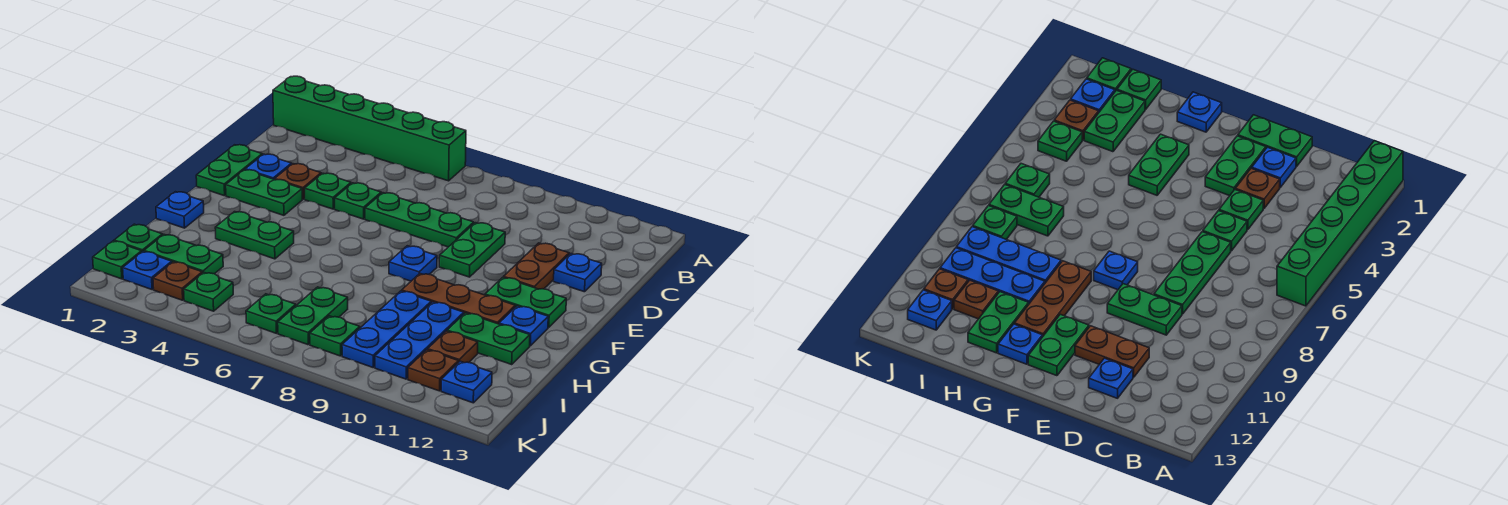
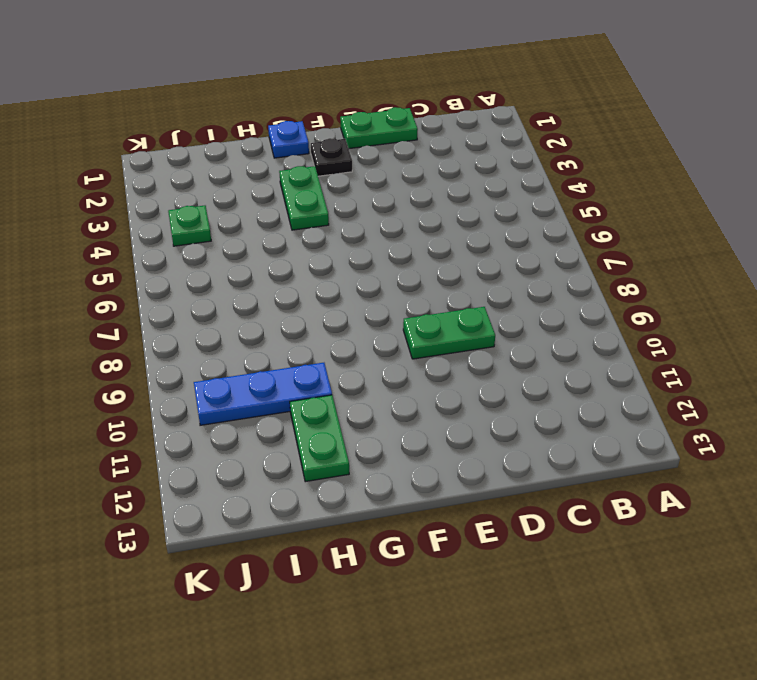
black 1x1 plate [311,138,352,176] -> none
none -> green 1x6 brick [273,76,466,181]
none -> blue 1x1 plate [245,154,292,179]
none -> brown 1x1 plate [275,164,321,199]
none -> green 1x1 plate [305,173,351,209]

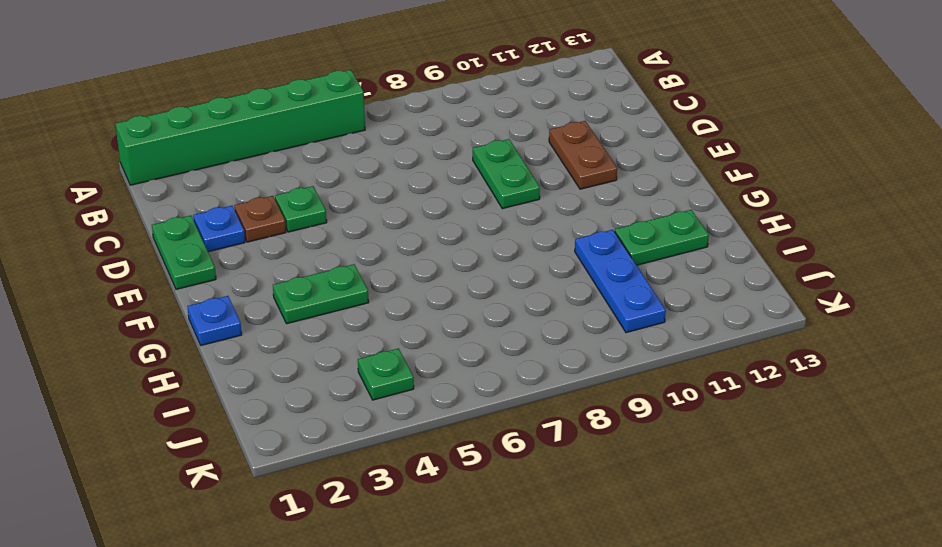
none -> green 1x1 plate [335,183,381,219]
none -> green 1x3 plate [365,193,474,247]
none -> blue 1x1 plate [554,254,602,292]
none -> green 1x2 plate [226,170,302,215]

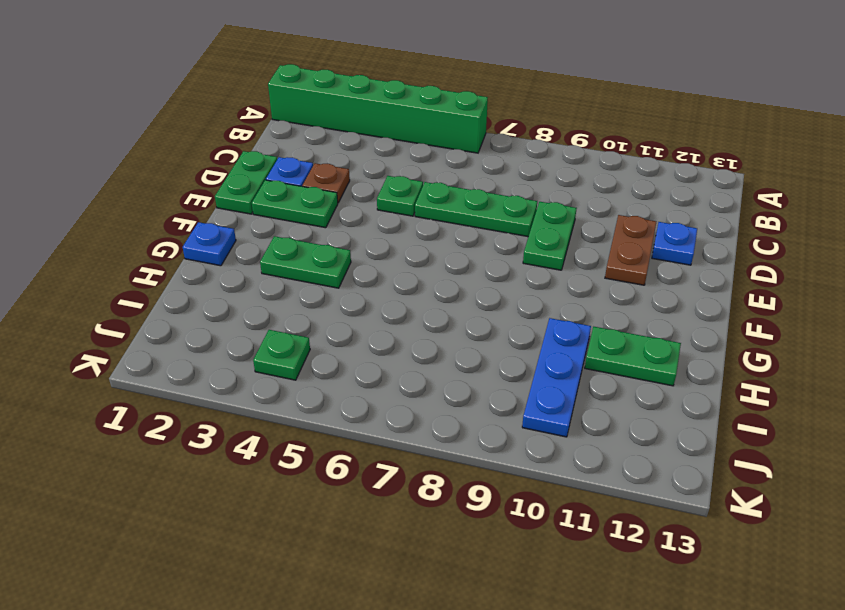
none -> green 1x1 plate [305,173,351,209]
none -> blue 1x1 plate [389,246,437,281]
none -> green 1x2 plate [485,277,566,327]
none -> brown 1x3 plate [402,274,515,324]

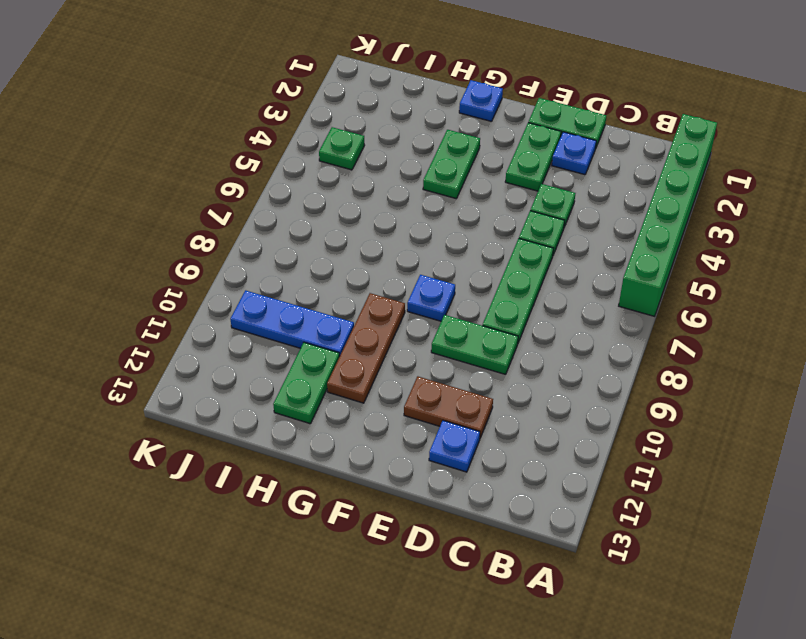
none -> brown 1x1 plate [275,164,321,199]
none -> green 1x2 plate [485,277,566,327]
none -> blue 1x1 plate [499,306,548,346]
none -> blue 1x3 plate [342,291,431,367]

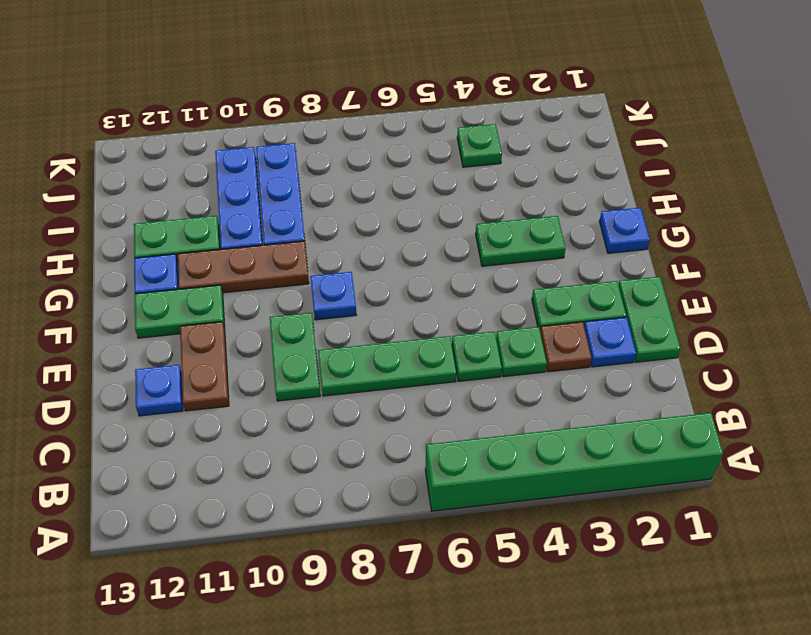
none -> green 1x1 plate [114,224,163,252]
none -> green 1x2 plate [144,235,223,274]
none -> green 1x2 plate [278,287,348,345]
none -> brown 1x1 plate [428,331,478,363]

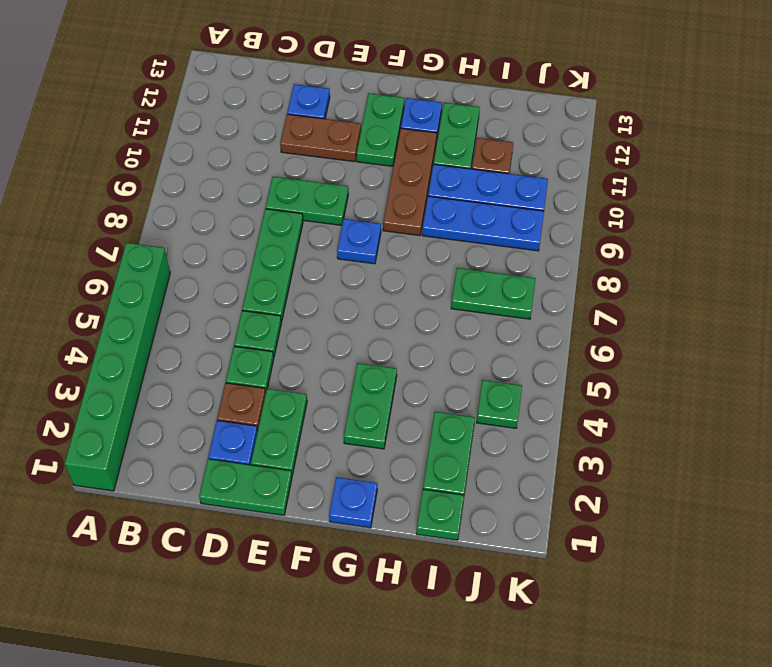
none -> green 1x1 plate [93,241,142,279]
none -> blue 1x1 plate [123,251,172,289]
none -> brown 1x1 plate [153,262,202,300]
none -> green 1x1 plate [246,294,296,333]

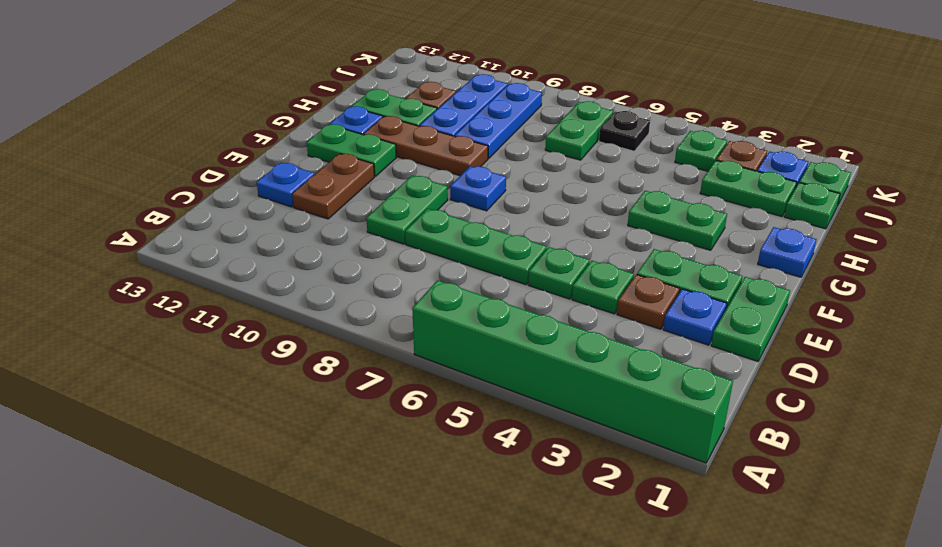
black 1x1 plate [599,111,650,151] -> green 1x1 plate [246,294,296,333]
none -> green 1x1 plate [310,316,360,356]
none -> brown 1x1 plate [408,350,458,391]
none -> blue 1x1 plate [441,361,492,403]

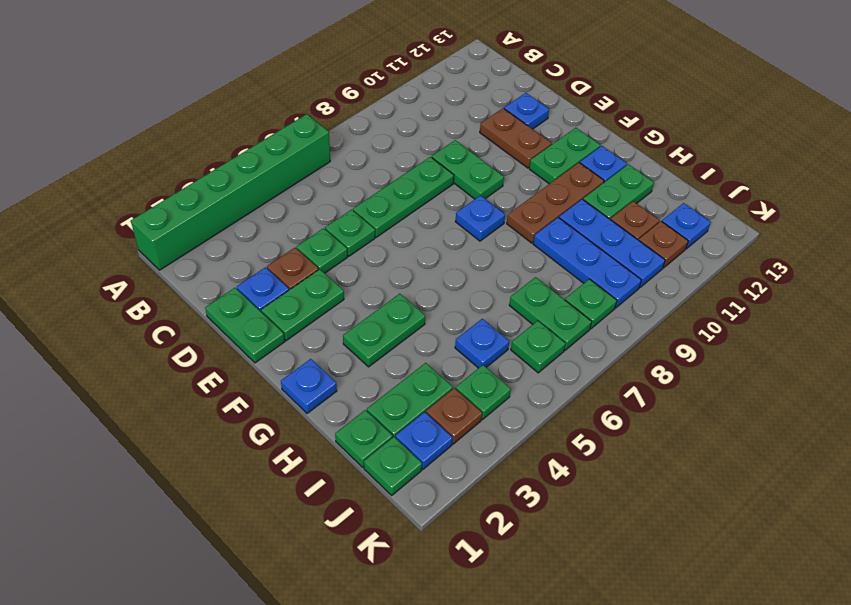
blue 1x1 plate [455,319,509,368] -> none

